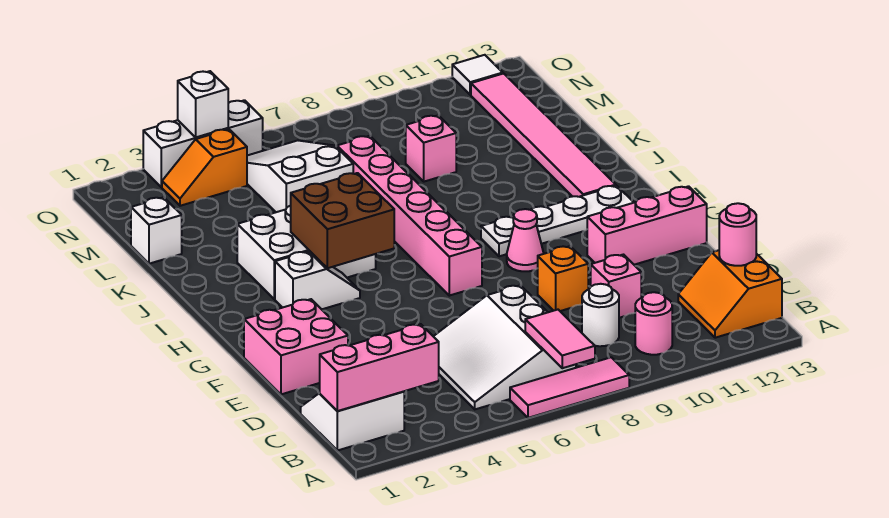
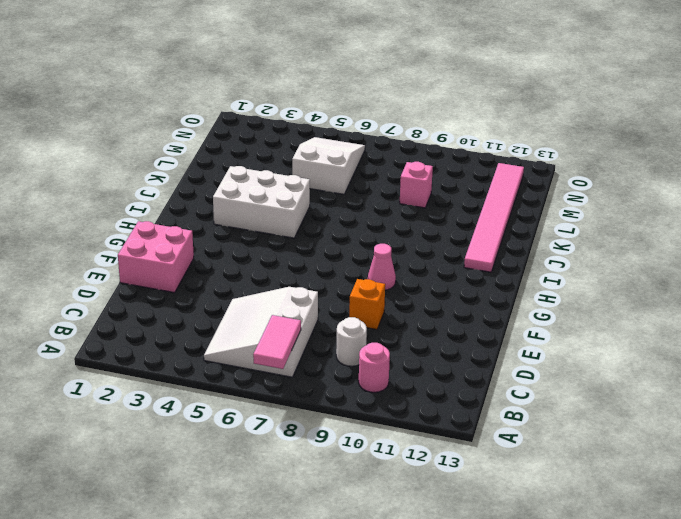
none -> pink 1x3 tile [510,357,629,418]
none -> white 2x2 slope [301,391,404,451]
none -> orange 2x2 slope [678,250,782,338]

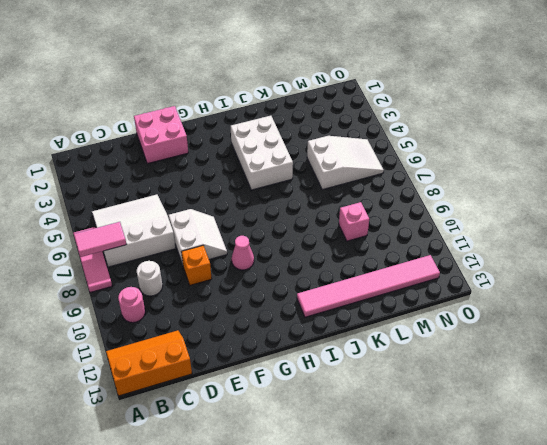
orange 2x3 slope [106,330,192,396] -> orange 2x2 slope [678,250,782,338]
white 2x2 slope [169,209,227,265] -> white 2x2 slope moved to [301,391,404,451]
none -> pink 1x1 brick [591,255,641,318]
none -> pink 1x3 brick [587,186,707,265]
none -> pink 1x6 brick [337,136,482,296]

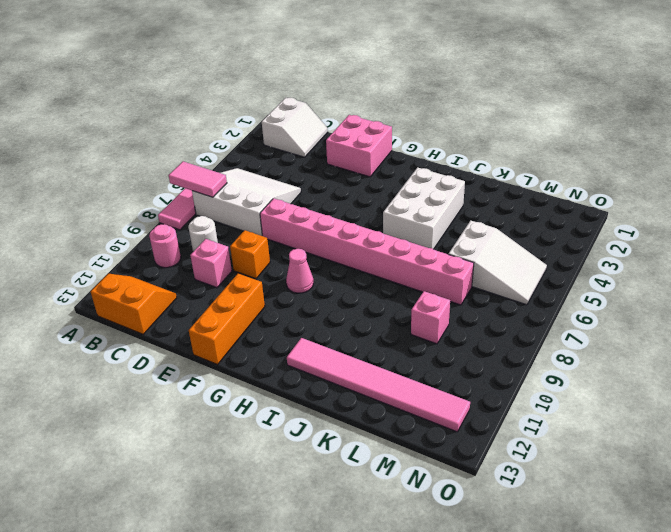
pink 1x8 brick [260,198,474,305] -> pink 1x6 brick [337,136,482,296]
orange 1x3 brick [189,273,265,365] -> pink 1x3 brick [587,186,707,265]
none -> white 1x2 slope [275,251,360,309]
none -> white 1x4 plate [481,186,634,256]
none -> white 1x1 brick [131,197,182,264]

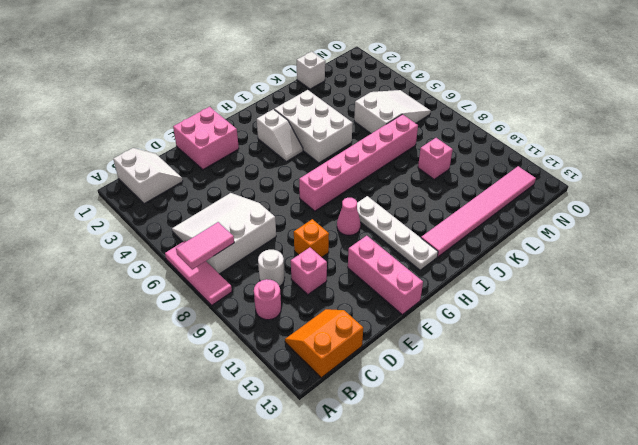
none -> orange 1x2 slope [162,129,247,206]
none -> white 1x3 brick [143,100,263,187]
none -> white 1x1 tile [452,55,503,95]

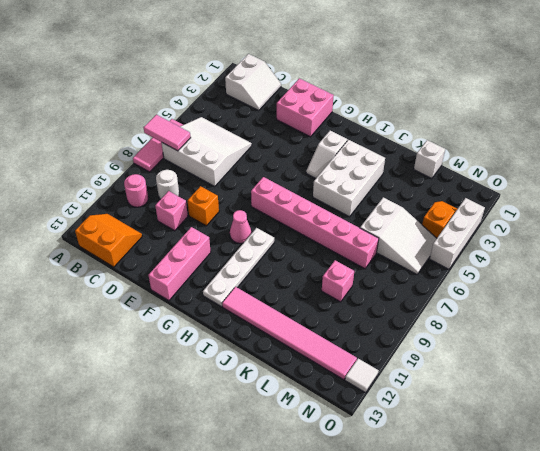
none -> pink 1x3 brick [320,324,439,411]
none -> pink 1x1 round brick [719,203,756,266]
none -> brown 2x2 brick [291,173,394,268]

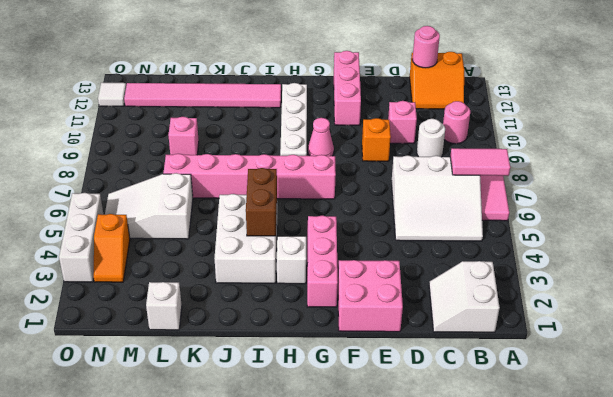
pink 1x3 brick [307,215,338,307] -> pink 1x3 brick moved to [320,324,439,411]
brown 1x2 brick [246,168,277,236] -> brown 2x2 brick [291,173,394,268]
none -> white 1x1 brick [178,71,228,137]

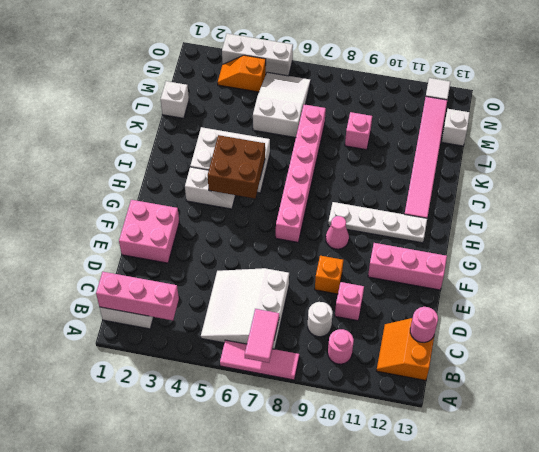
white 1x1 brick [441,109,470,146] -> white 1x1 brick moved to [178,71,228,137]

